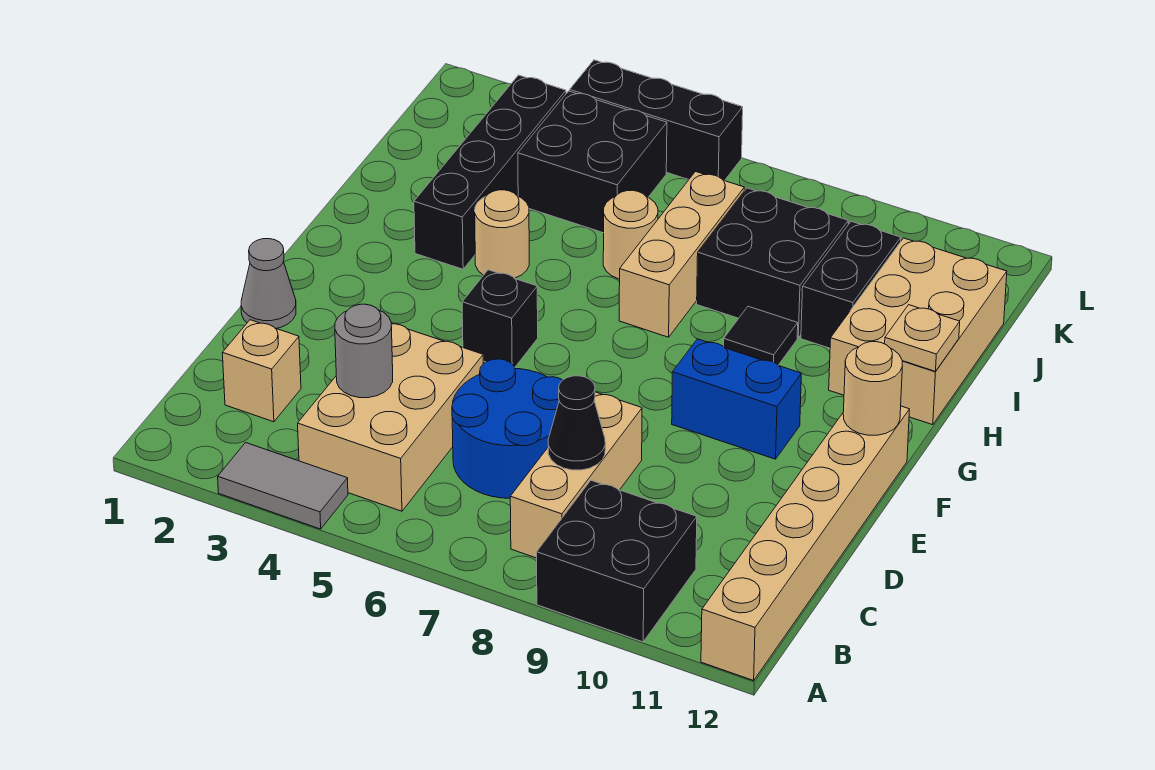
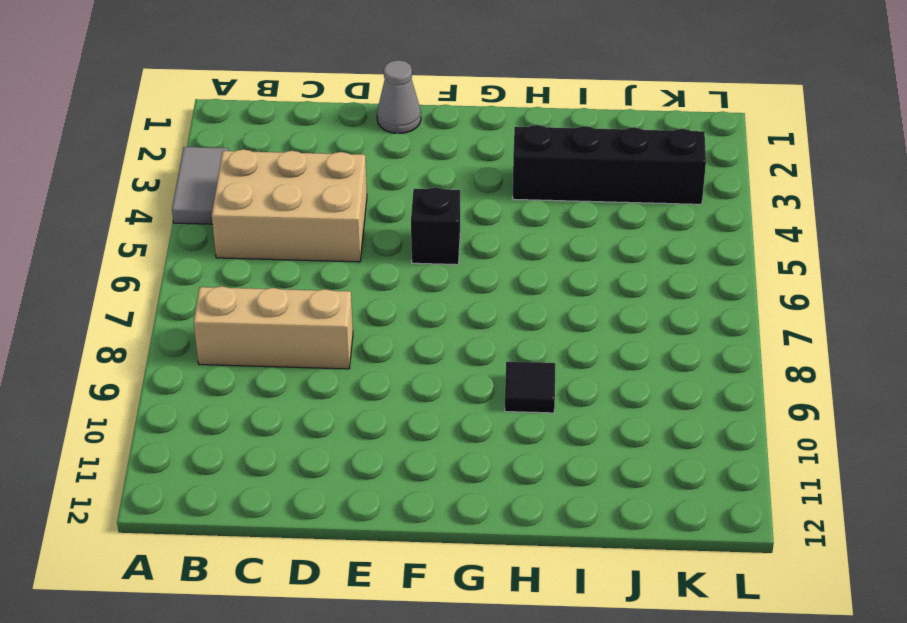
none -> black 2x2 brick [537,480,697,642]
none -> tan 1x6 brick [701,406,910,681]
none -> tan 1x1 brick [222,320,301,422]

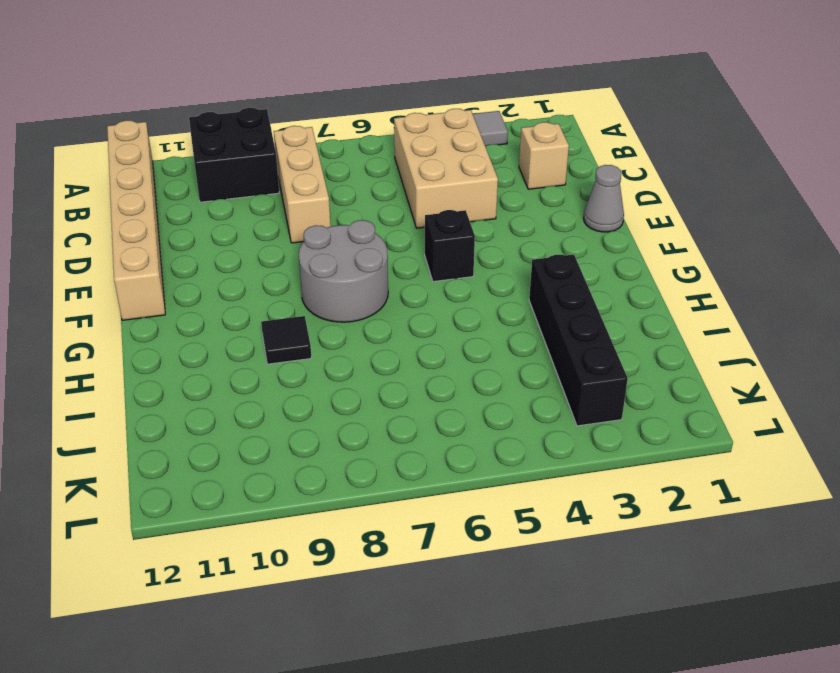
grey 2x2 round brick [299,220,388,322] -> none
none -> blue 2x2 round brick [452,359,562,498]
none -> blue 1x2 brick [672,339,801,459]
none -> tan 1x1 round brick [475,190,529,278]

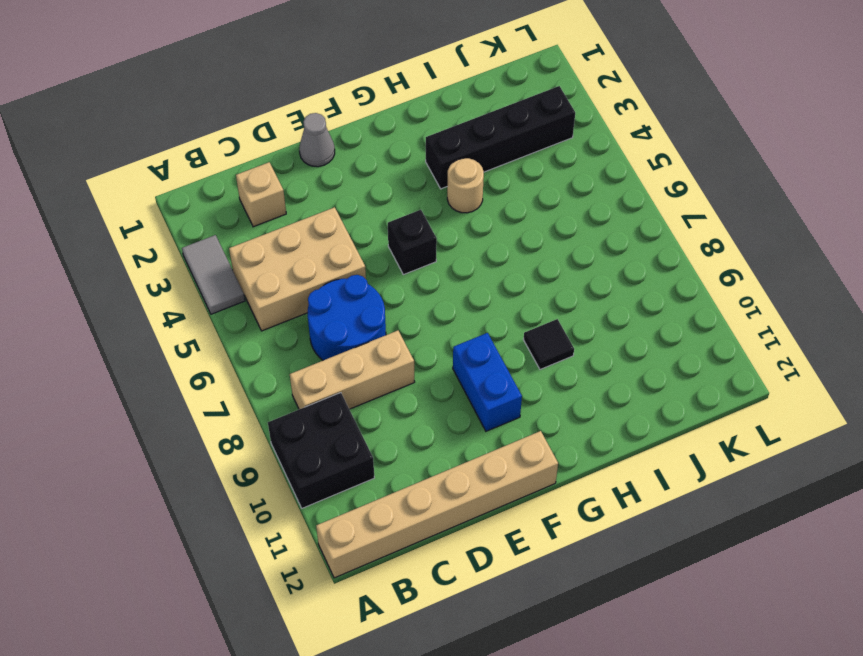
none -> tan 1x3 brick [619,172,744,337]
none -> tan 2x3 brick [829,238,1007,425]
none -> tan 1x1 round brick [603,190,658,279]

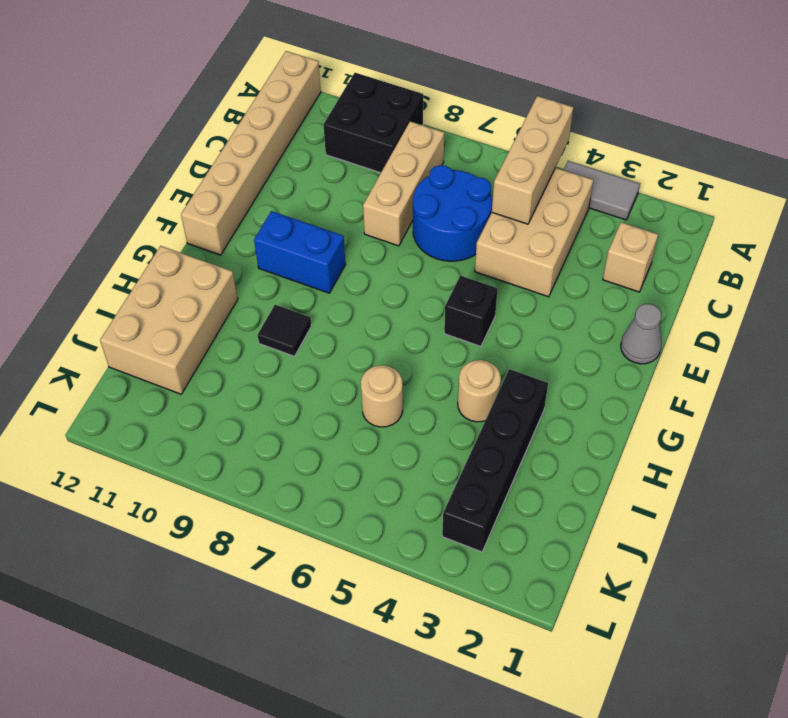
tan 1x3 brick [492,96,573,224] -> tan 1x3 brick moved to [619,172,744,337]
none -> black 2x2 brick [697,188,848,338]
none -> black 1x2 brick [801,221,901,348]
none -> black 2x2 brick [518,91,667,233]

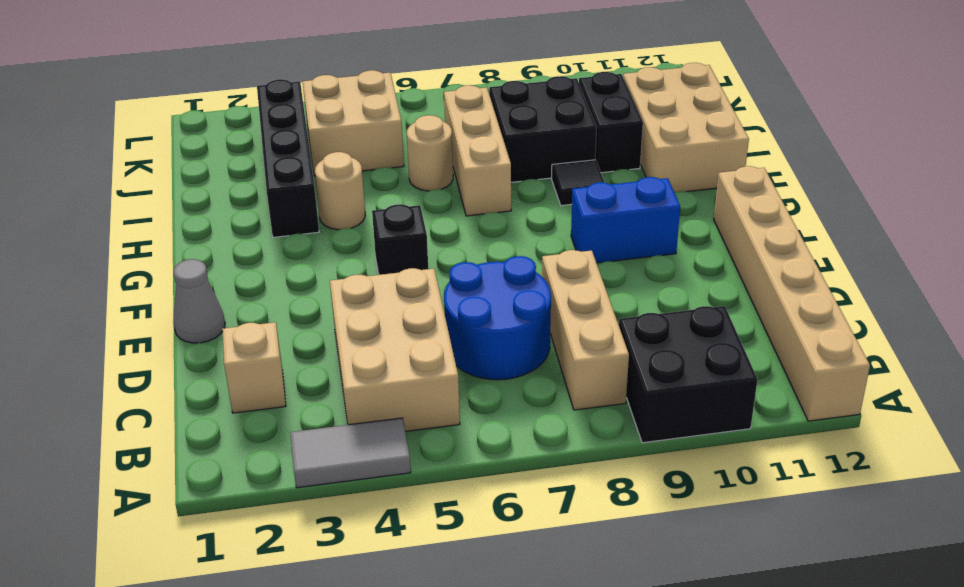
tan 2x2 brick [303,70,404,176] -> black 2x2 brick [518,91,667,233]
none -> black 1x3 brick [570,60,743,181]
none -> grey 1x1 round brick [335,304,393,398]
none -> black 1x1 cone [548,376,605,470]

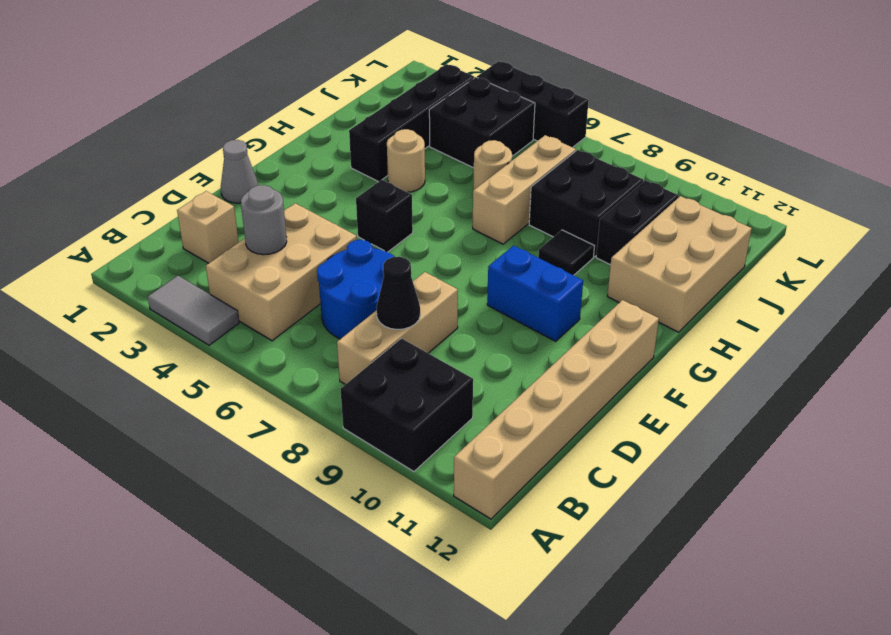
none -> tan 1x1 round brick [843,342,902,435]
none -> tan 1x1 plate [885,305,960,371]

